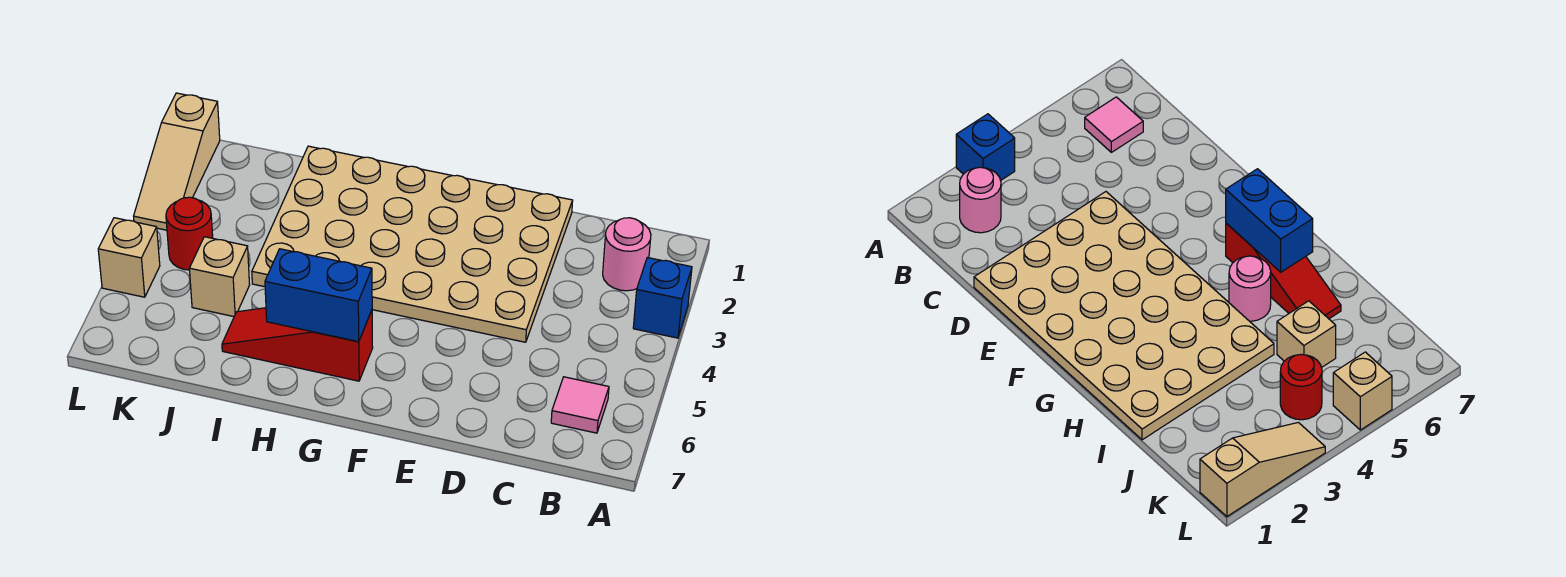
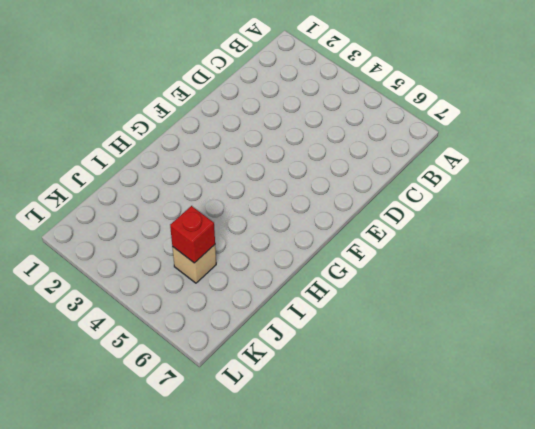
red 1x1 brick [170,206,215,263] -> none
none -> blue 1x1 brick [633,258,692,338]
none -> pink 1x1 round brick [603,218,651,291]

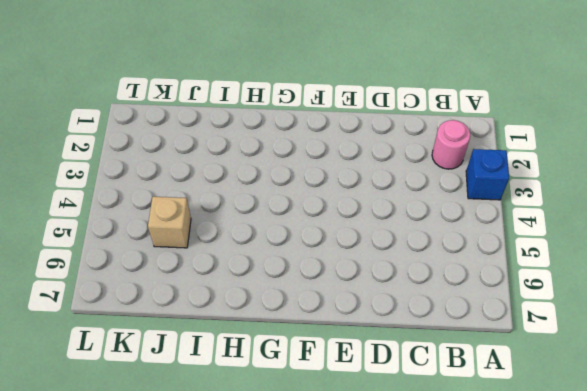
none -> pink 1x1 tile [551,377,609,433]
none -> tan 4x6 plate [252,146,573,342]

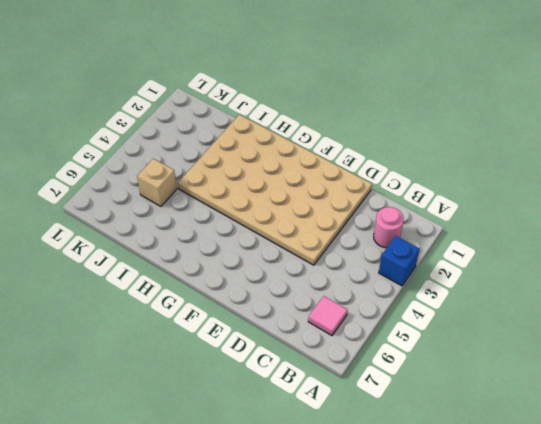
none -> red 1x3 slope [222,308,373,381]
none -> pink 1x1 round brick [1229,256,1271,321]

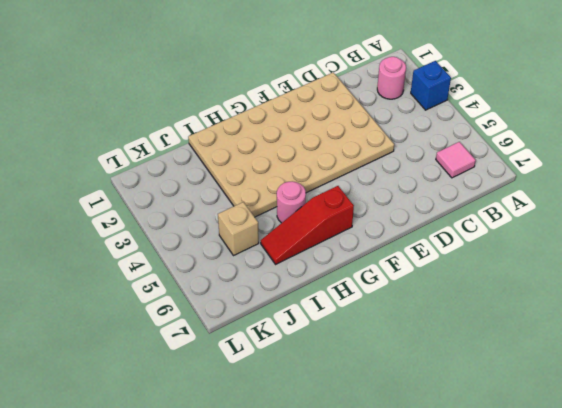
none -> red 1x1 round brick [166,197,213,270]
none -> tan 1x3 slope [134,93,220,230]

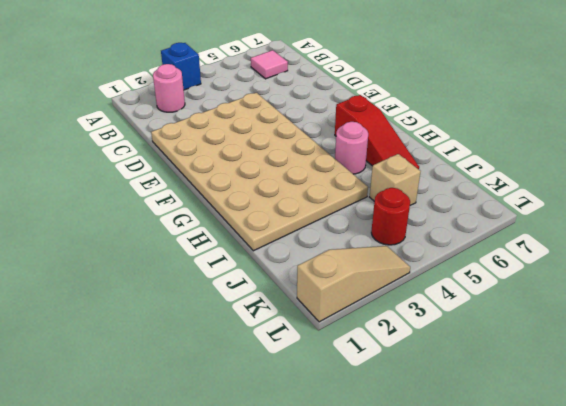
none -> tan 1x1 brick [98,218,160,297]
none -> blue 1x2 brick [265,249,372,342]

